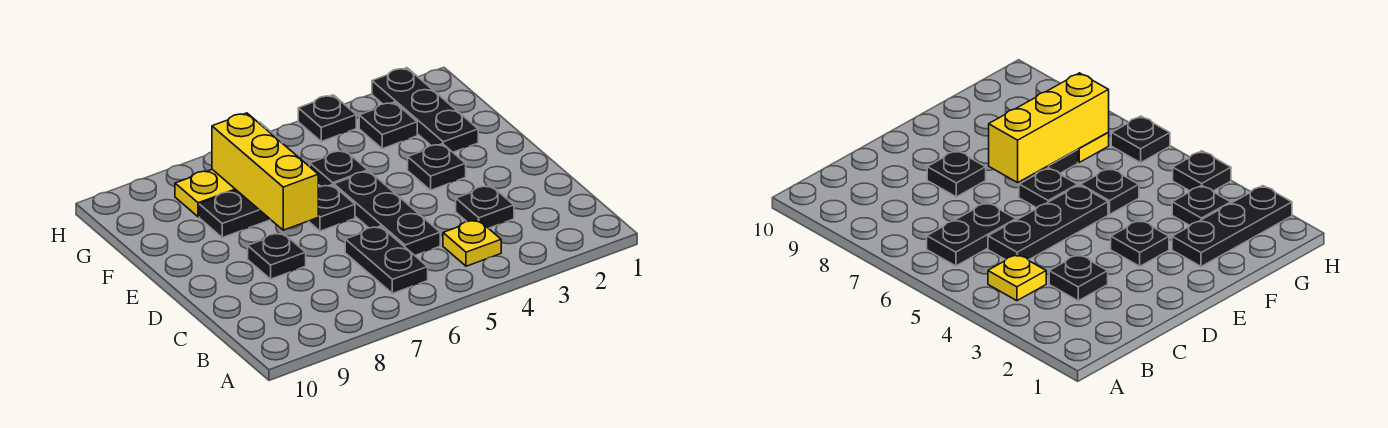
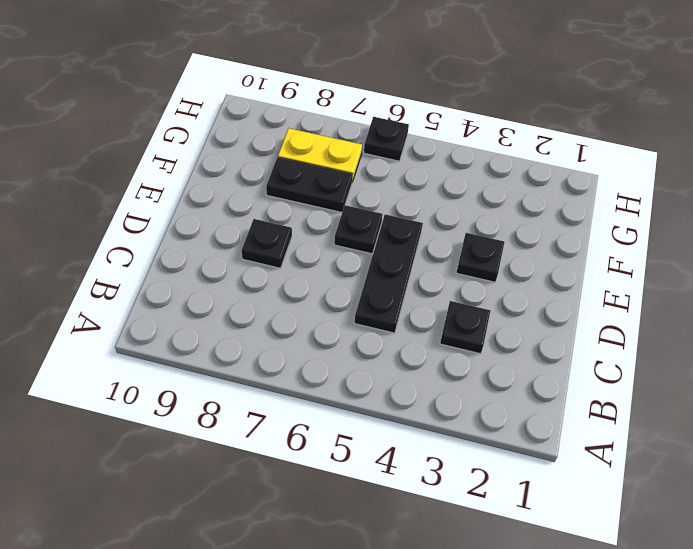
none -> yellow 1x1 plate [443,220,501,266]
none -> black 1x2 plate [345,226,428,294]
none -> black 1x3 plate [372,68,478,152]

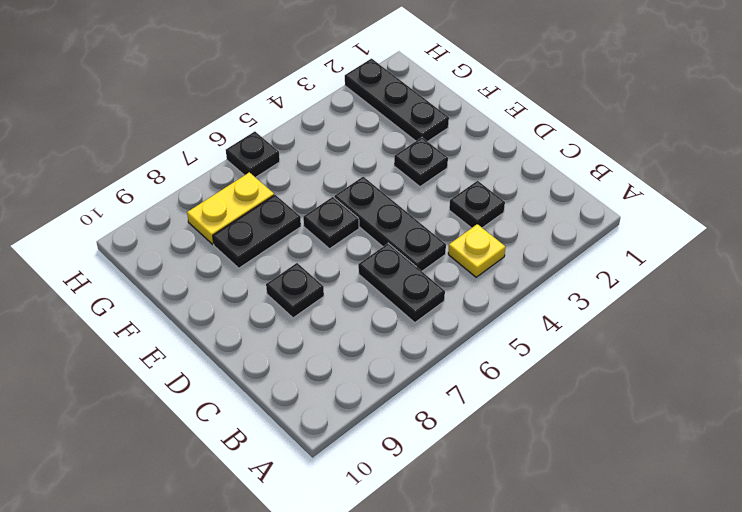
none -> black 1x1 plate [309,150,368,186]
none -> black 1x1 plate [359,102,417,149]
none -> black 1x1 plate [298,95,356,141]

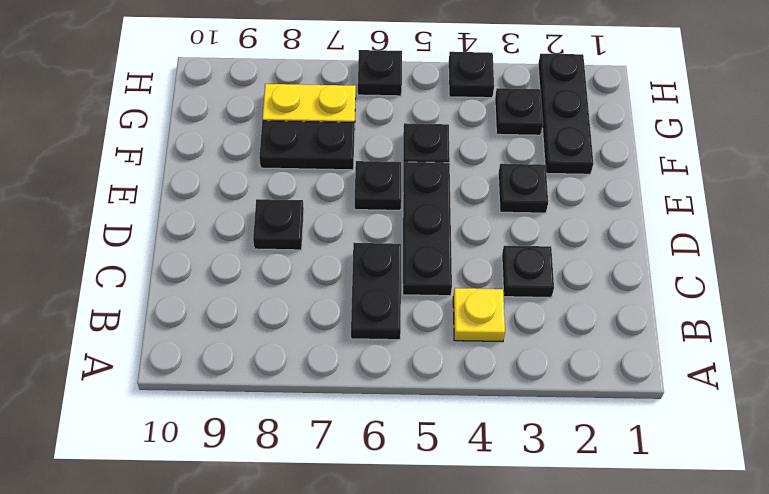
none -> yellow 1x3 brick [212,113,318,230]

